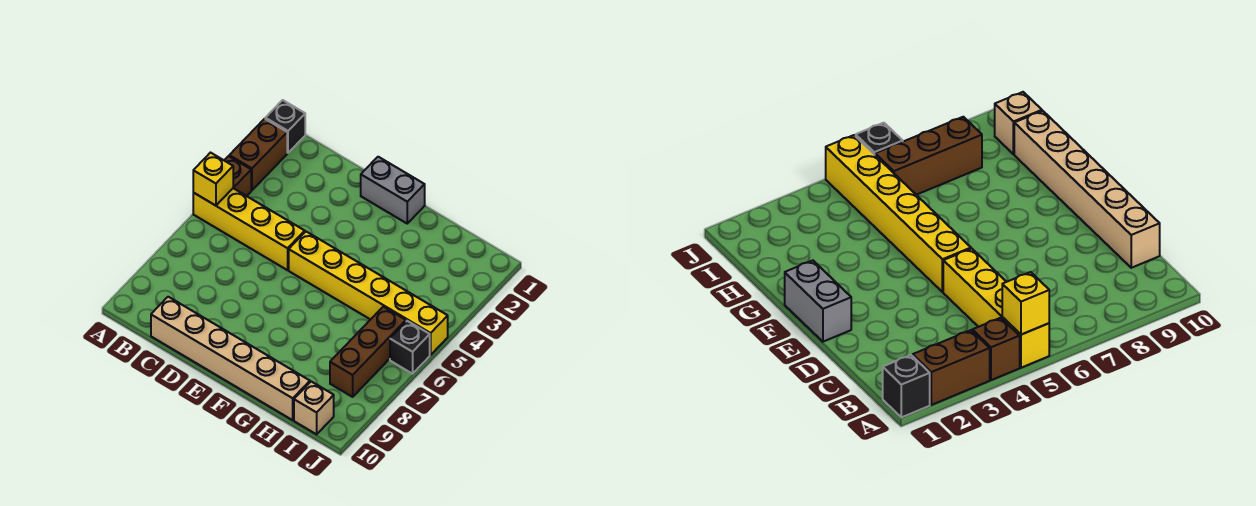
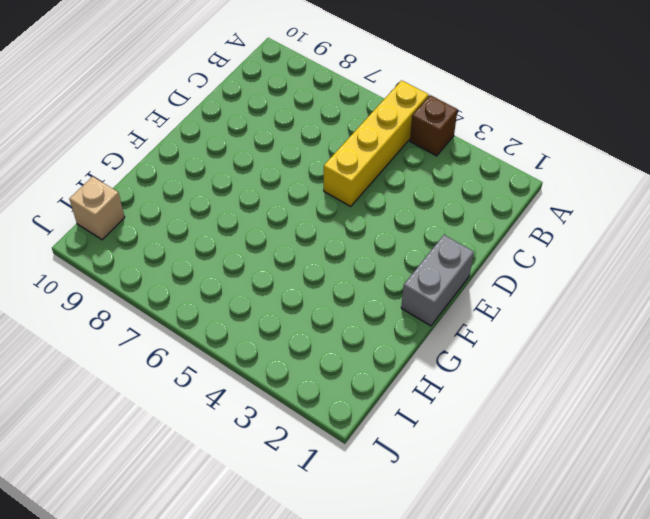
none -> black 1x1 brick [265,100,305,153]
none -> brown 1x2 brick [229,119,287,190]

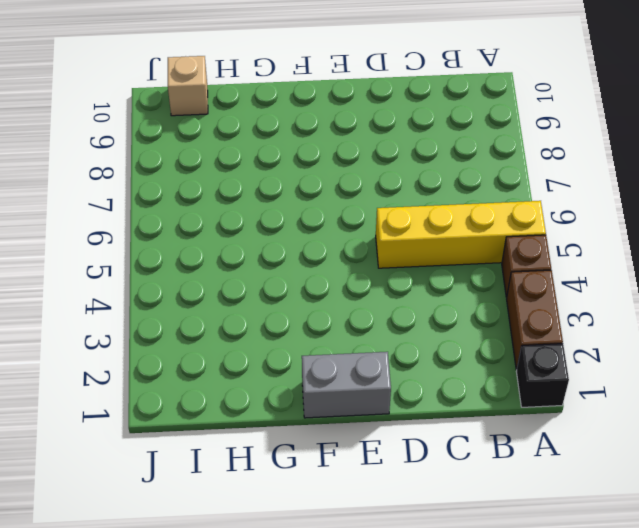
none -> tan 1x6 brick [151,297,310,420]
none -> yellow 1x6 brick [289,232,448,355]

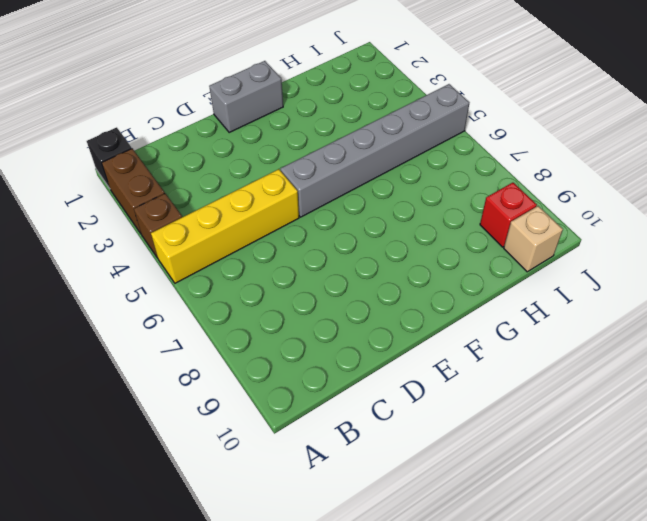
grey 1x6 brick [281,84,469,217] -> yellow 1x6 brick [289,232,448,355]
red 1x1 brick [480,183,537,247] -> none
none -> tan 1x6 brick [151,297,310,420]
none -> brown 1x3 brick [330,307,406,397]

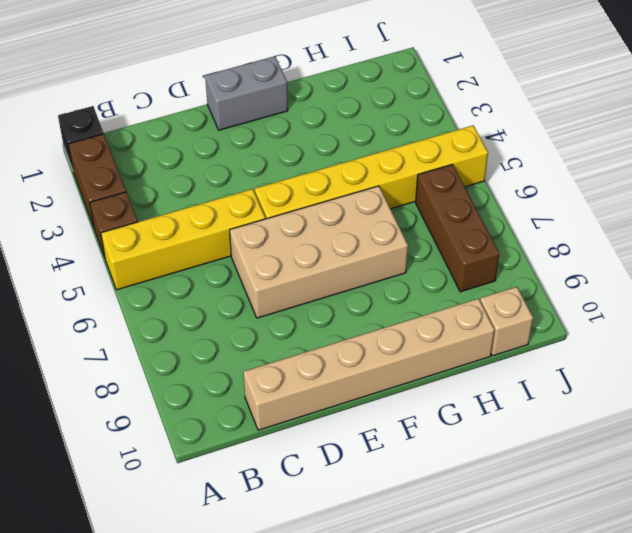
tan 2x4 brick [230,186,408,318] -> none
none -> black 1x1 brick [390,321,430,374]
none -> yellow 1x1 brick [193,153,233,206]

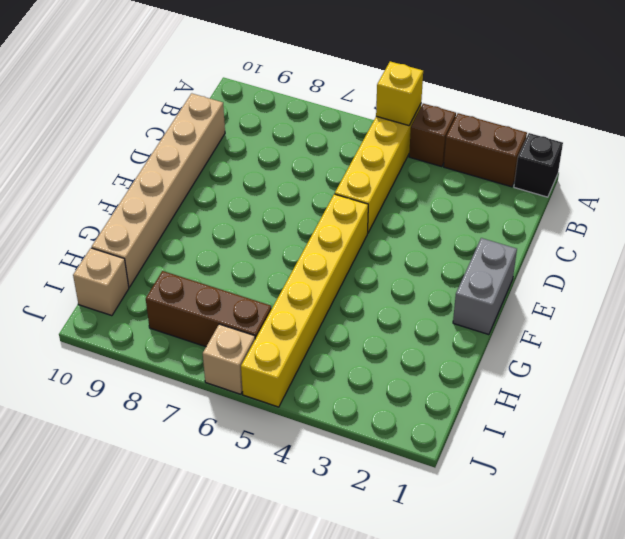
tan 1x1 brick [203,324,255,394] -> black 1x1 brick [390,321,430,374]

